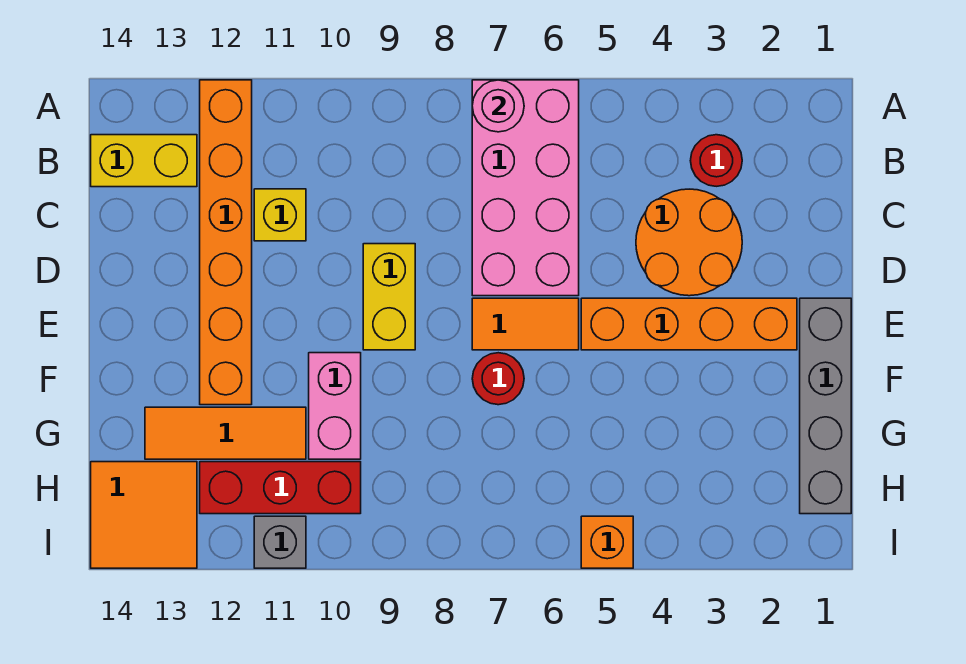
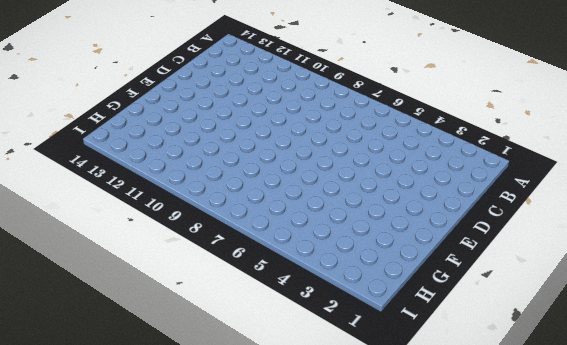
none -> pink 2x4 brick [472,80,579,296]
none -> orange 1x6 brick [200,80,252,405]
none -> red 1x1 round brick [690,135,742,186]

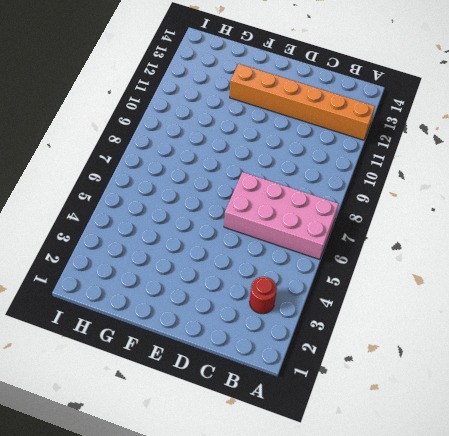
none -> yellow 1x2 brick [91,135,197,187]
none -> orange 2x2 round brick [636,189,742,296]
none -> yellow 1x1 brick [254,189,306,241]

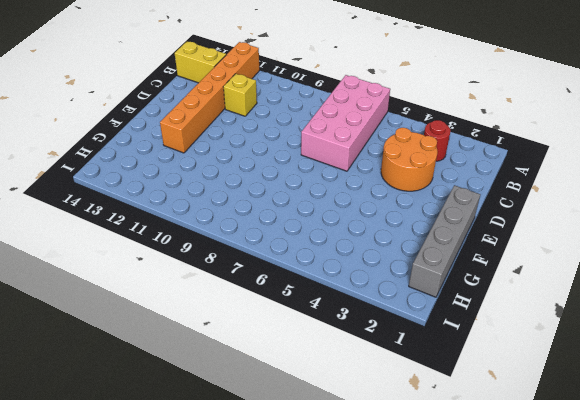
none -> yellow 1x2 brick [363,244,415,350]
none -> orange 1x4 brick [581,298,797,350]
none -> orange 1x2 tile [472,298,579,350]

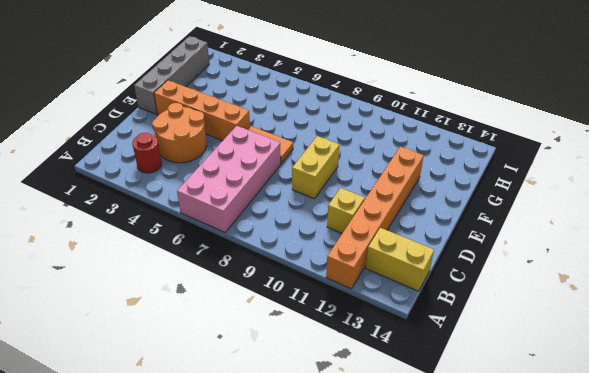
none -> red 1x1 round brick [472,353,524,405]
none -> pink 1x2 brick [309,353,361,459]
none -> orange 1x3 tile [145,407,306,459]

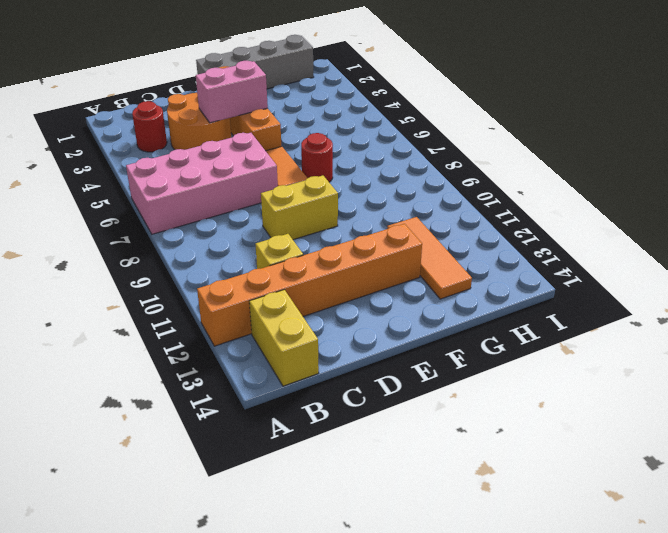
pink 1x2 brick [196,61,268,123] -> pink 1x2 brick moved to [309,353,361,459]
none -> red 1x3 brick [200,462,361,514]
none -> orange 2x2 tile [91,462,197,568]
none -> orange 1x1 brick [581,516,633,568]

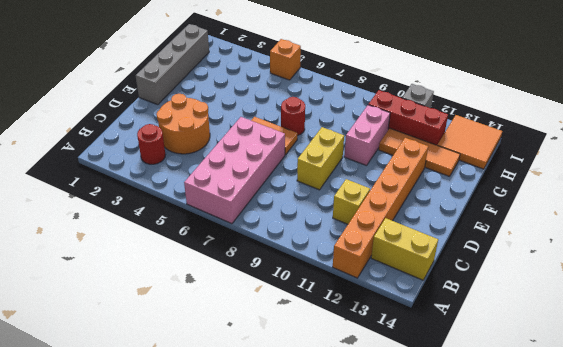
none -> orange 1x4 brick [581,298,797,350]
none -> pink 1x1 round brick [472,80,524,132]

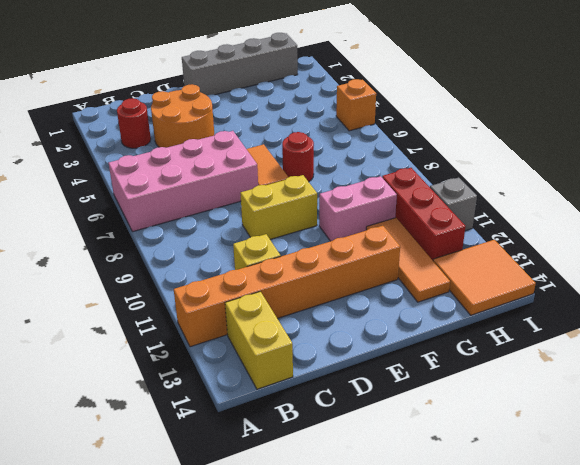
none -> orange 1x4 brick [581,298,797,350]
none -> pink 1x1 round brick [472,80,524,132]

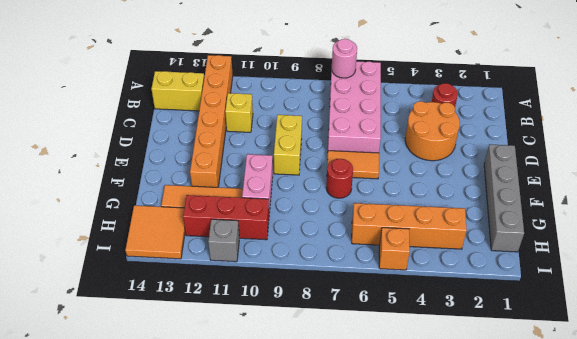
orange 1x4 brick [352,203,467,249] -> orange 1x4 brick moved to [581,298,797,350]

